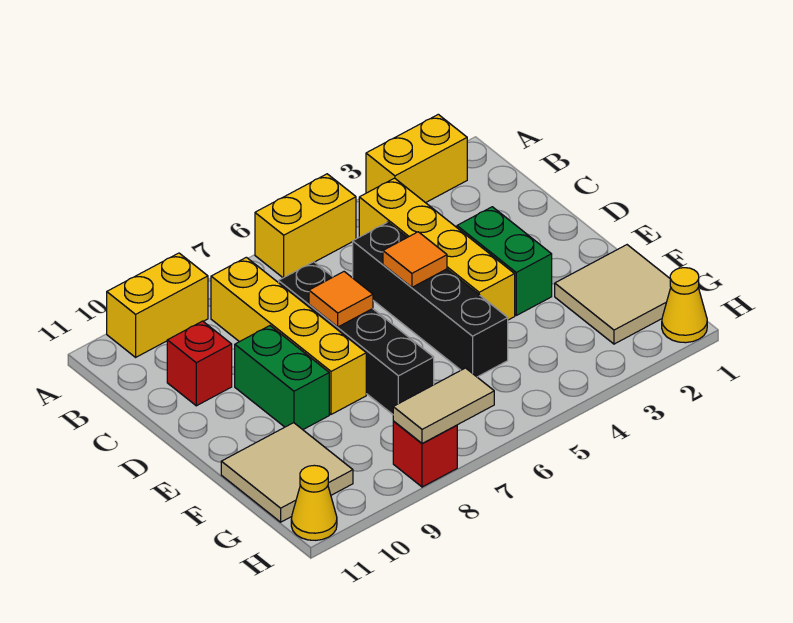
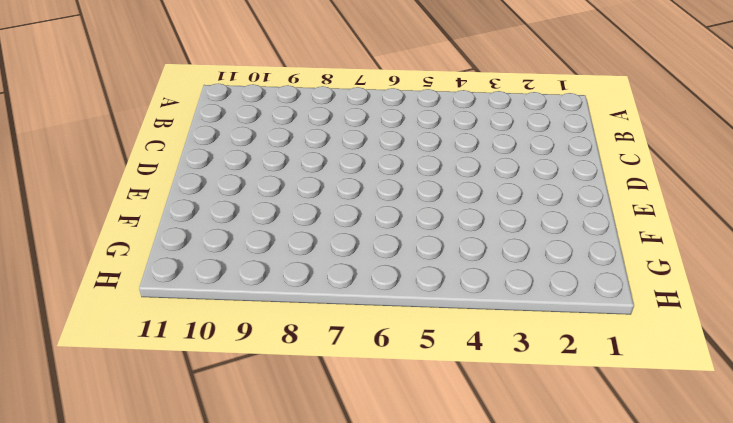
none -> yellow 1x2 brick [366,114,467,203]
none -> yellow 1x2 brick [255,174,356,278]
none -> yellow 1x2 brick [107,253,208,357]

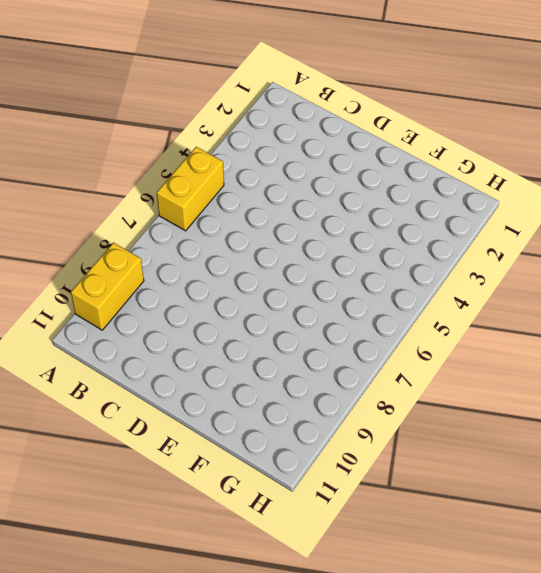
none -> yellow 1x2 brick [366,114,467,203]
none -> yellow 1x4 brick [359,178,515,320]
none -> yellow 1x4 brick [211,257,366,414]

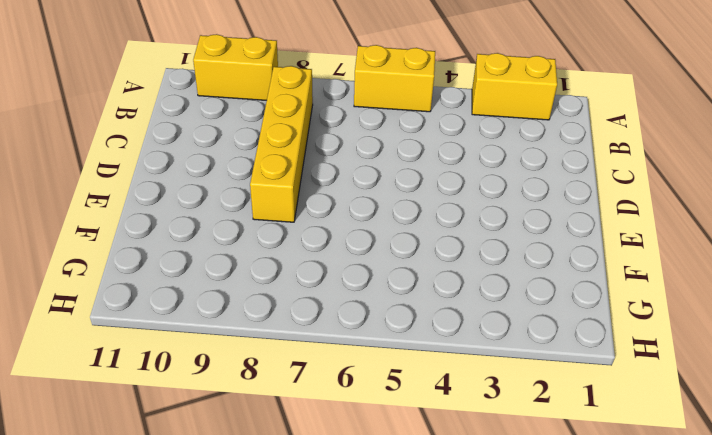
none -> yellow 1x4 brick [359,178,515,320]
none -> black 1x4 brick [353,222,508,377]
none -> black 1x4 brick [279,262,434,414]

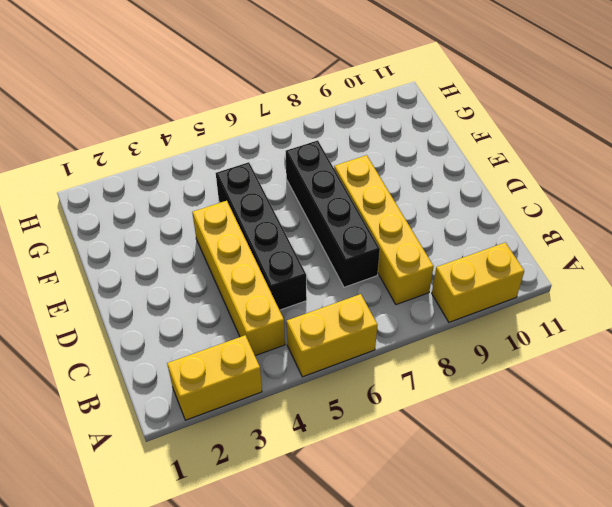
none -> red 1x1 brick [167,321,232,406]
none -> green 1x2 brick [457,207,552,315]
none -> green 1x2 brick [235,326,329,430]

